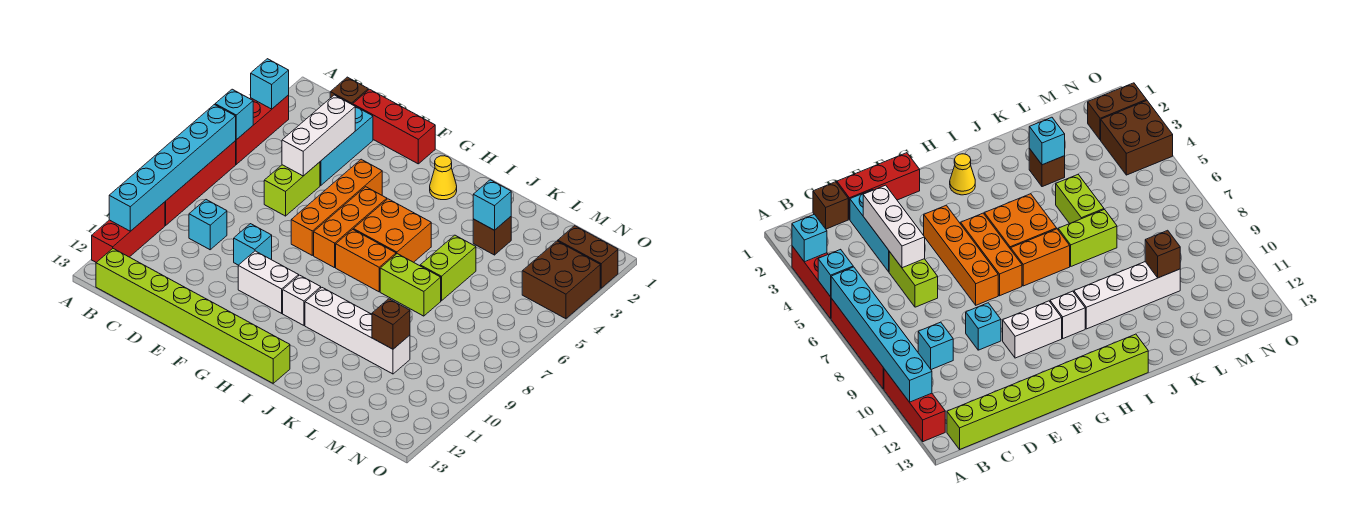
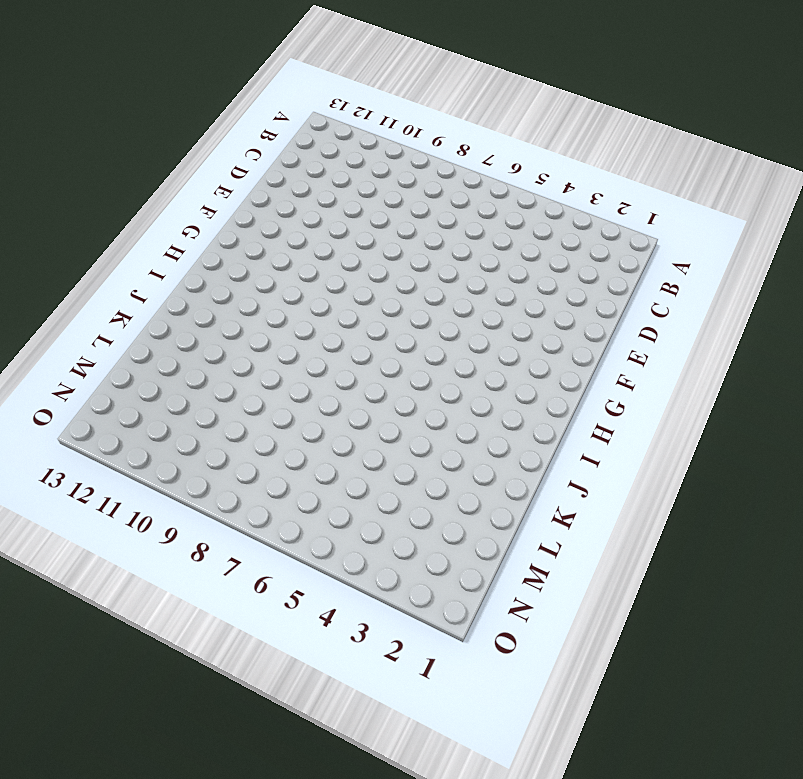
none -> red 1x3 brick [236,95,289,164]
none -> red 1x4 brick [165,141,236,225]
none -> red 1x3 brick [92,202,165,262]

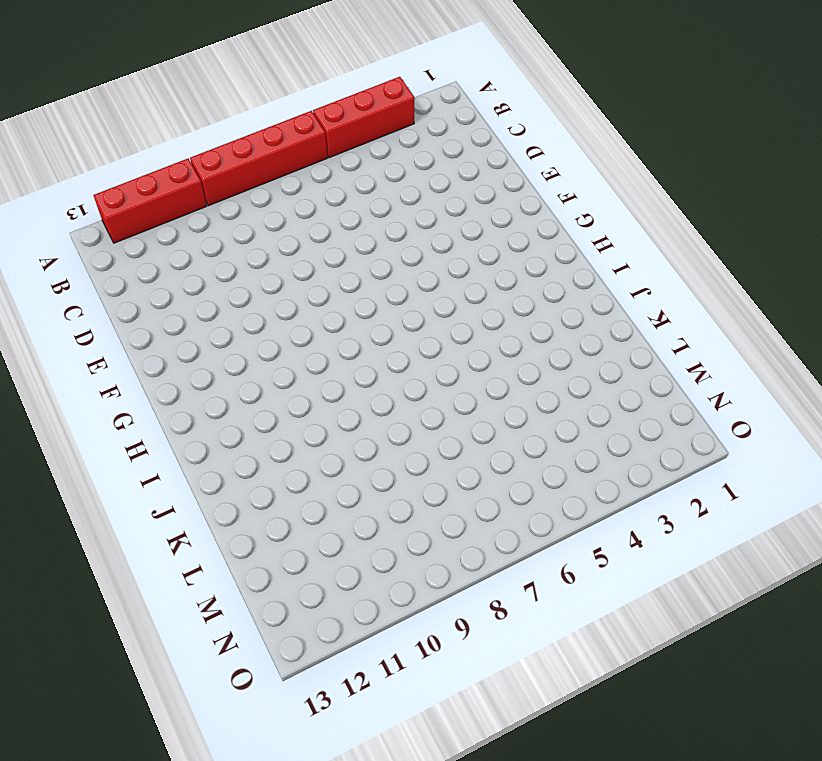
none -> lime 1x8 brick [96,249,290,383]
none -> brown 1x1 brick [330,77,368,105]
none -> cyan 1x1 brick [189,200,227,250]

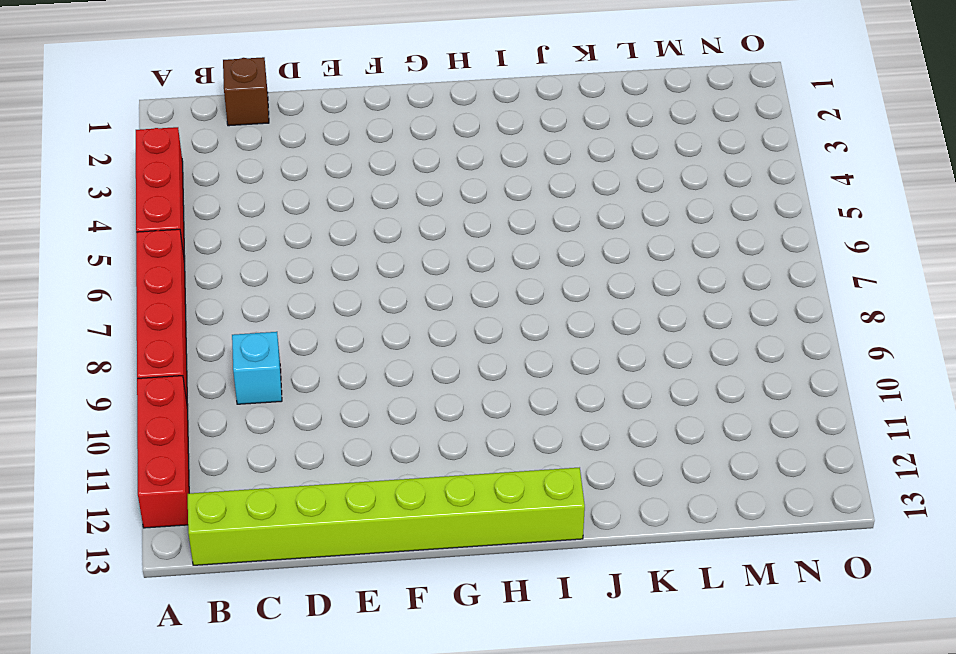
none -> red 1x3 brick [353,89,435,164]
none -> cyan 1x3 brick [320,107,373,185]
none -> lime 1x2 brick [264,162,320,216]

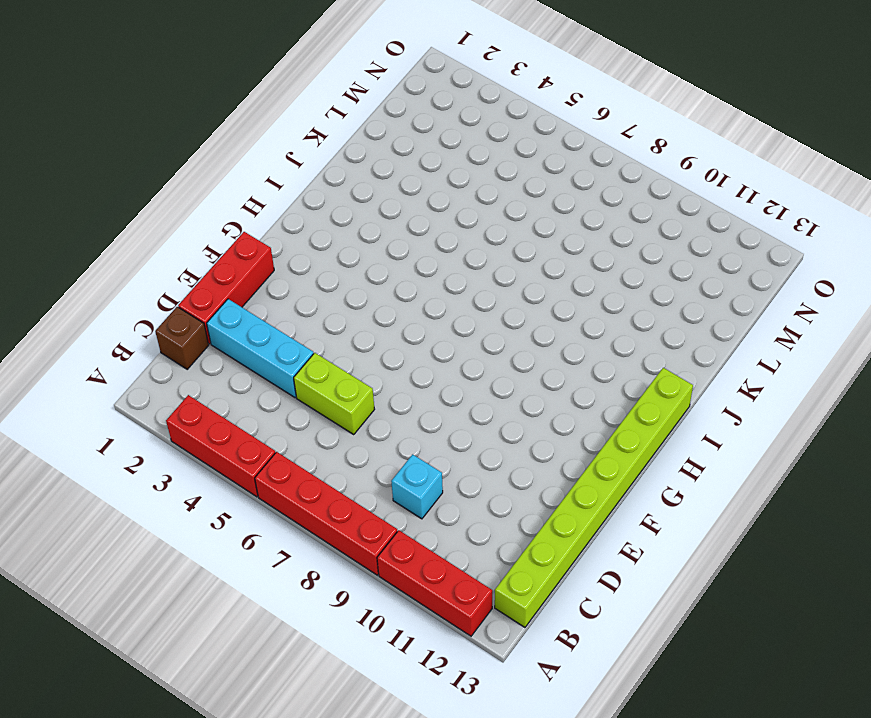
none -> cyan 1x1 brick [234,224,272,265]
none -> orange 1x4 brick [291,159,382,255]
none -> white 1x2 brick [238,251,299,313]

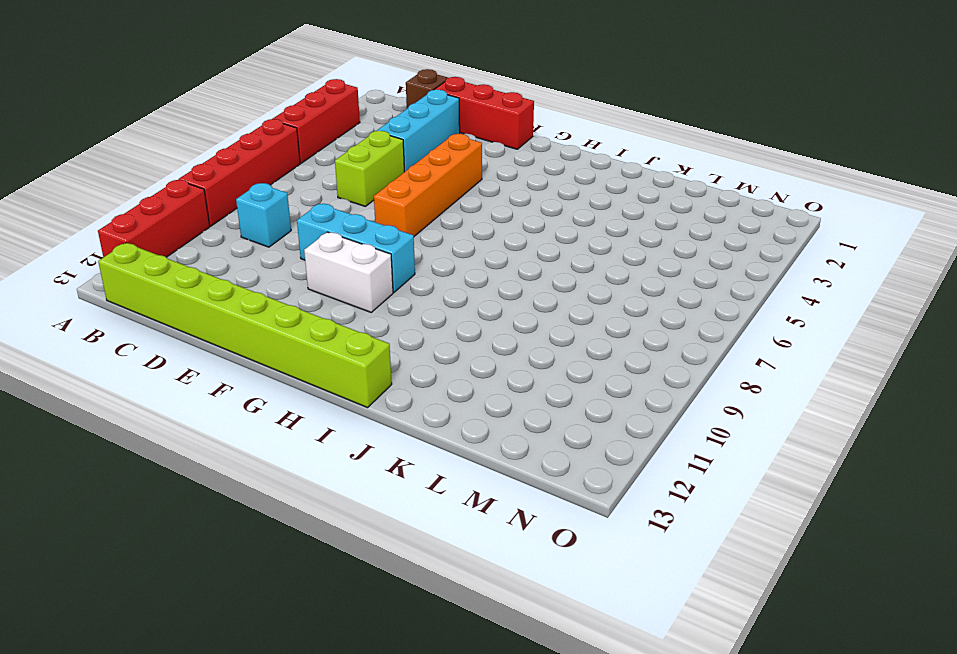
cyan 1x3 brick [297,204,415,292] -> cyan 1x1 brick [234,224,272,265]
none -> orange 1x3 brick [314,187,387,268]
none -> yellow 1x1 cone [430,156,457,200]
none -> orange 2x2 brick [353,199,431,262]

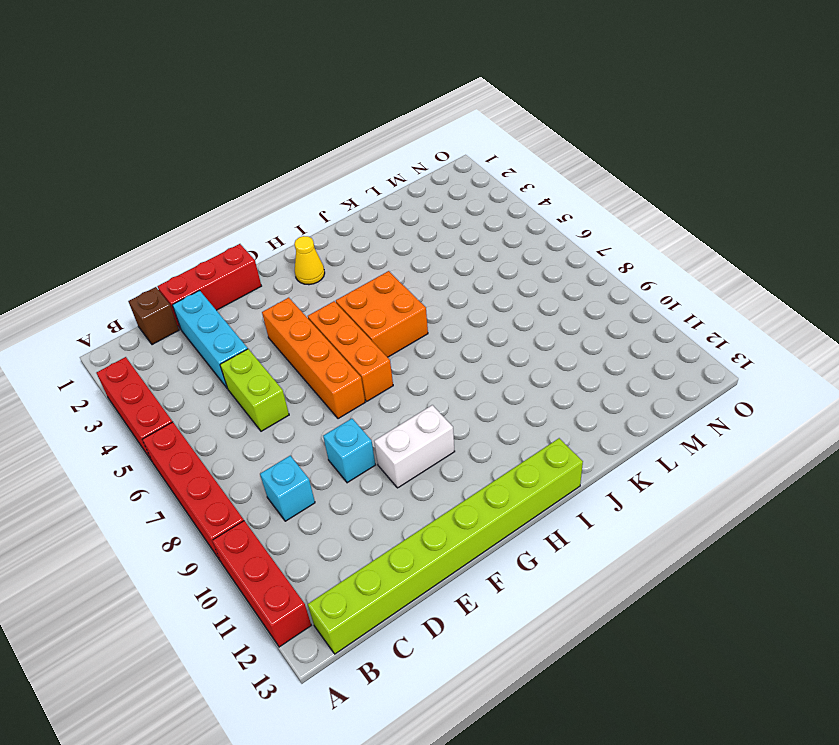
none -> orange 1x2 brick [336,229,396,292]
none -> white 1x1 brick [283,275,321,325]
none -> white 1x4 brick [305,288,410,374]

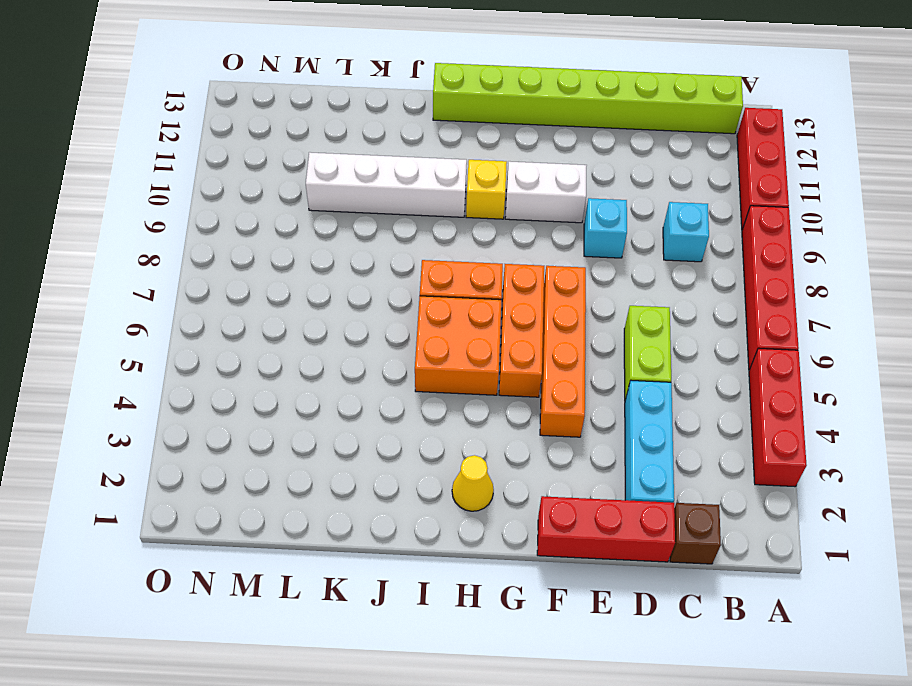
yellow 1x1 brick [466,160,507,219] -> white 1x1 brick [283,275,321,325]
none -> lime 1x2 brick [380,254,441,316]
none -> brown 1x1 brick [473,217,511,255]
none -> lime 1x2 brick [420,235,476,301]

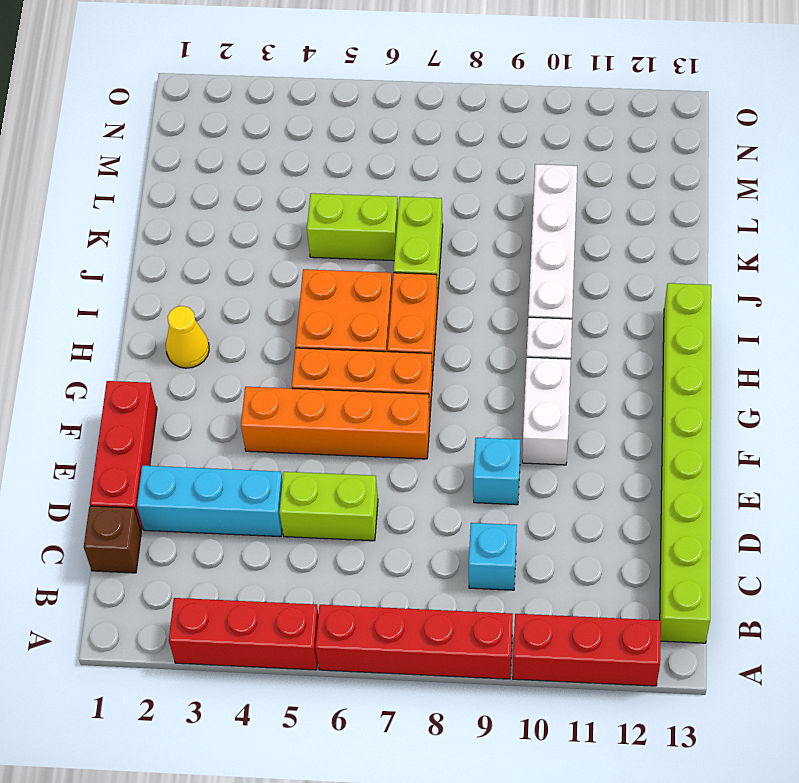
none -> brown 1x1 brick [473,217,511,255]
none -> brown 1x2 brick [558,226,618,288]
none -> brown 2x2 brick [522,241,600,319]

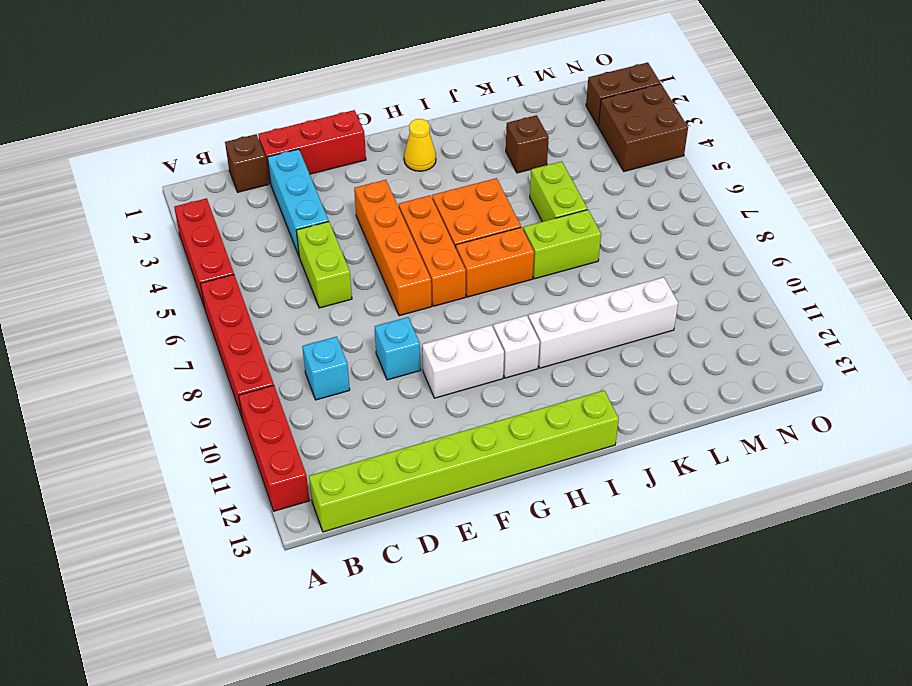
none -> cyan 1x1 brick [251,59,289,109]
none -> cyan 1x1 brick [215,89,253,140]
none -> cyan 1x6 brick [109,105,236,231]

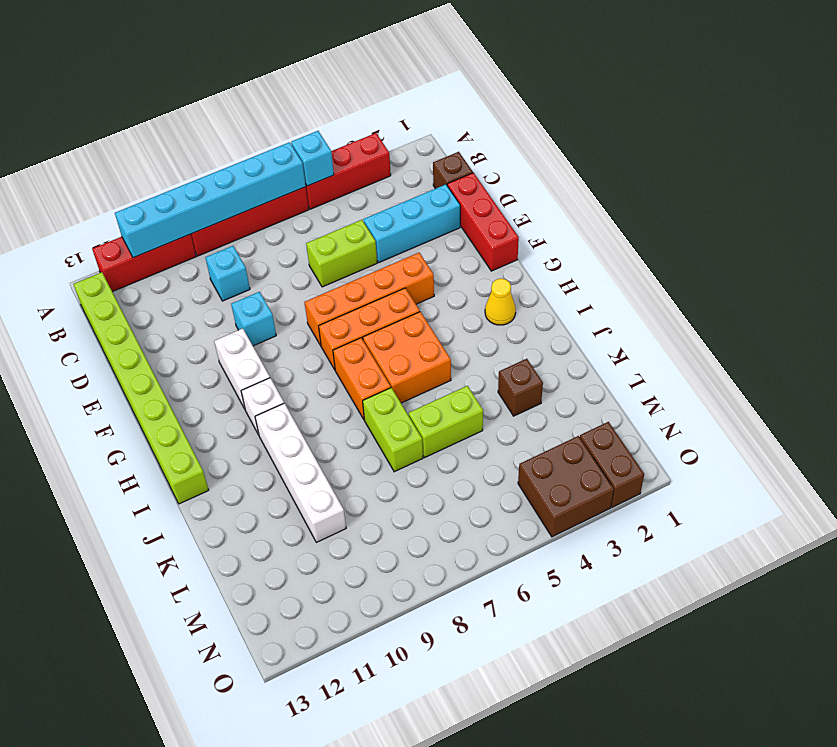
none -> cyan 1x1 brick [251,59,289,109]
none -> white 1x3 brick [282,95,355,176]
none -> cyan 1x1 brick [473,180,511,230]

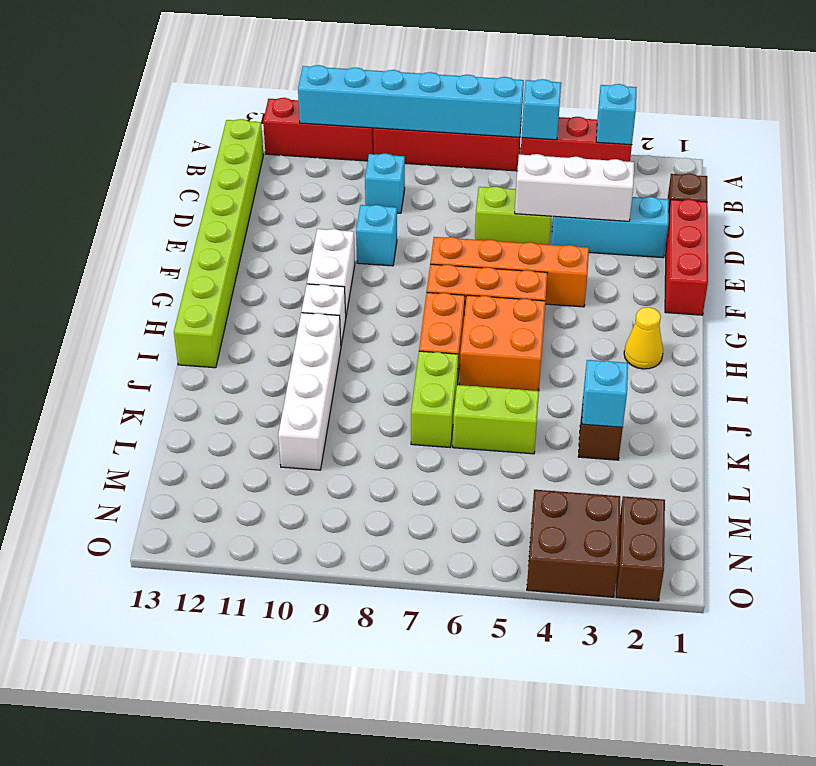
none -> brown 1x1 brick [372,299,410,349]

